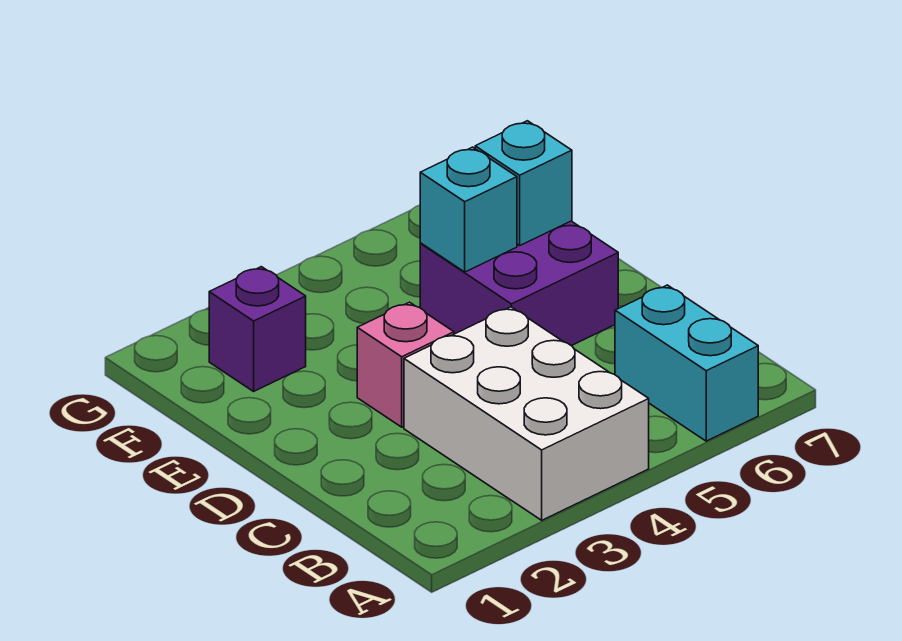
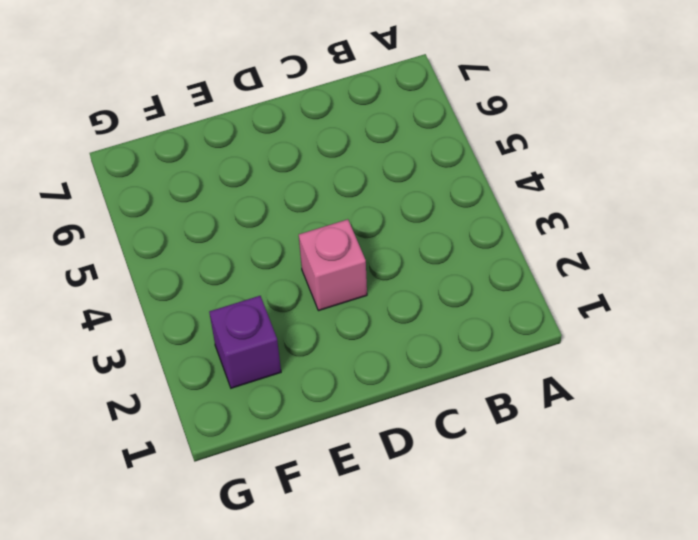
none -> white 2x3 brick [404,307,649,520]
none -> cyan 1x2 brick [615,285,758,441]

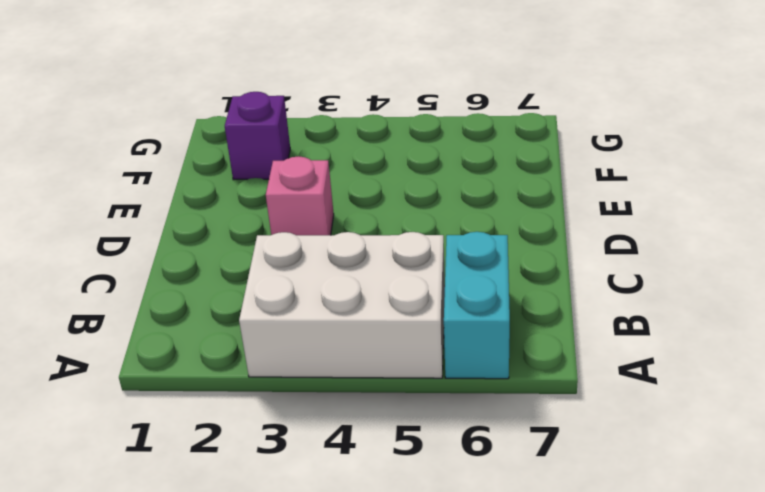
white 2x3 brick [239,232,445,378] -> white 2x3 brick turned to [404,307,649,520]
none -> purple 2x2 brick [420,221,618,346]
none -> cyan 1x1 brick [420,147,517,272]

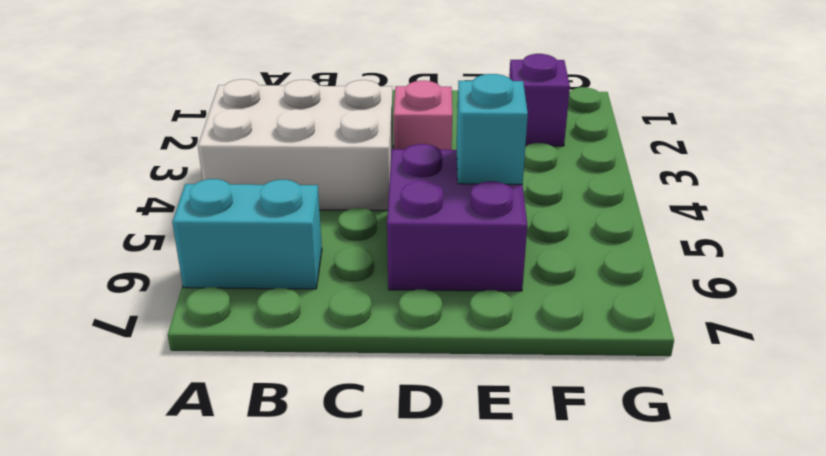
none -> cyan 1x1 brick [475,121,572,246]

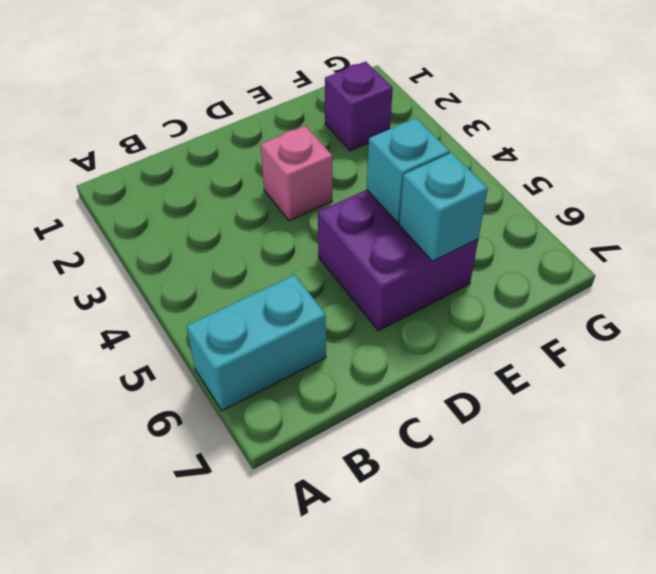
none -> white 2x3 brick [404,307,649,520]

